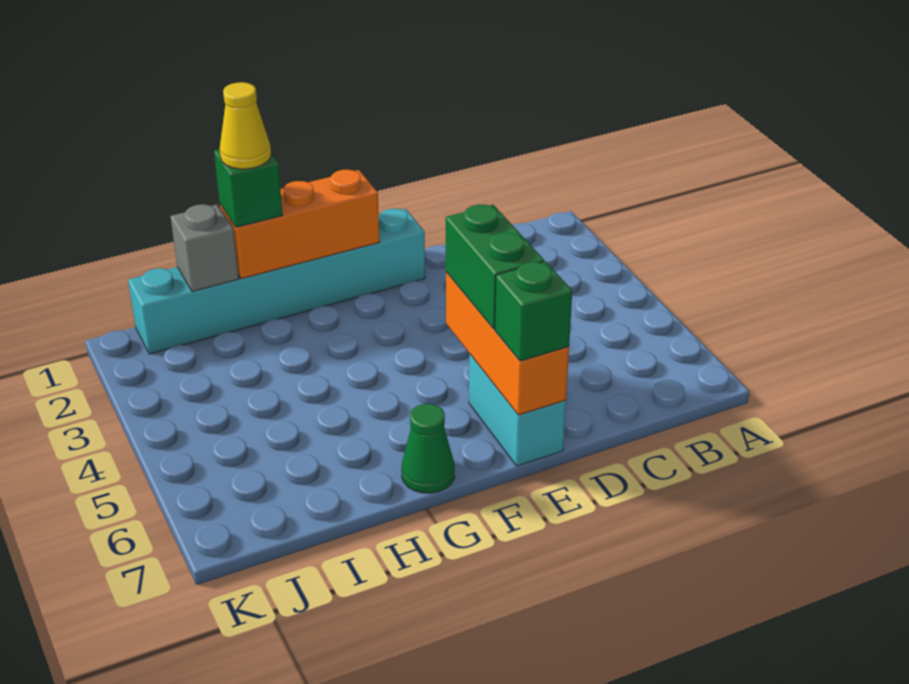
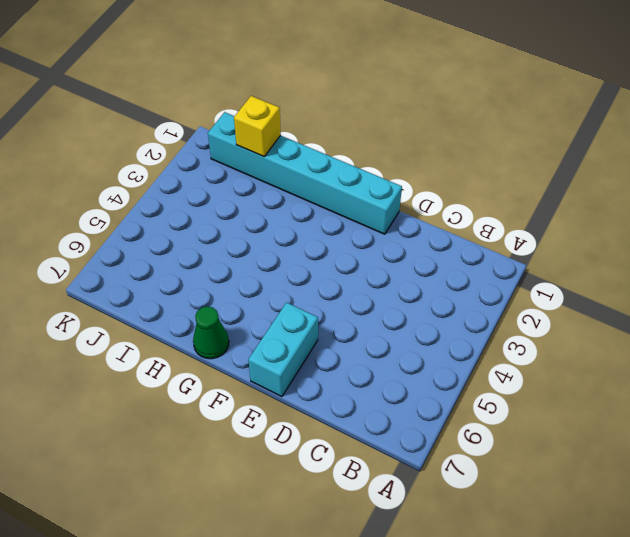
yellow 1x1 brick [234,96,281,157] -> grey 1x1 brick [171,204,239,292]
none -> orange 1x3 brick [446,272,569,415]
none -> orange 1x3 brick [220,170,380,279]

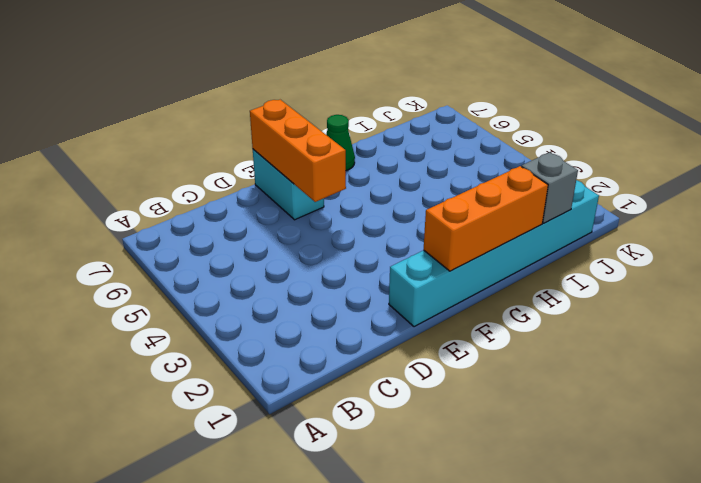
none -> green 1x2 brick [446,205,544,329]
none -> green 1x1 brick [495,261,572,361]

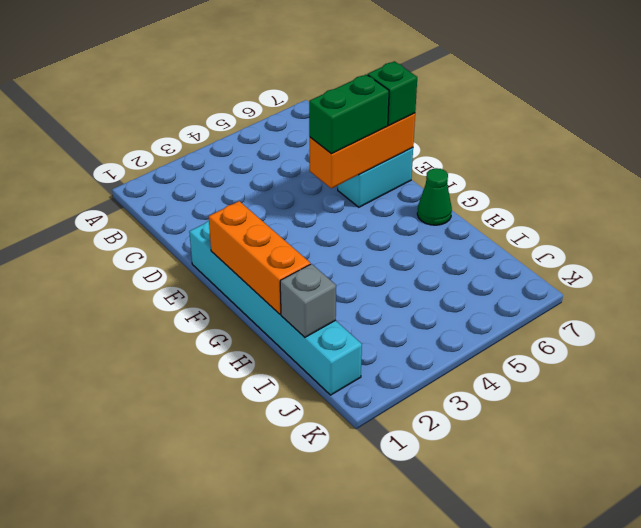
none -> green 1x1 brick [214,149,283,227]
none -> yellow 1x1 cone [220,82,271,169]

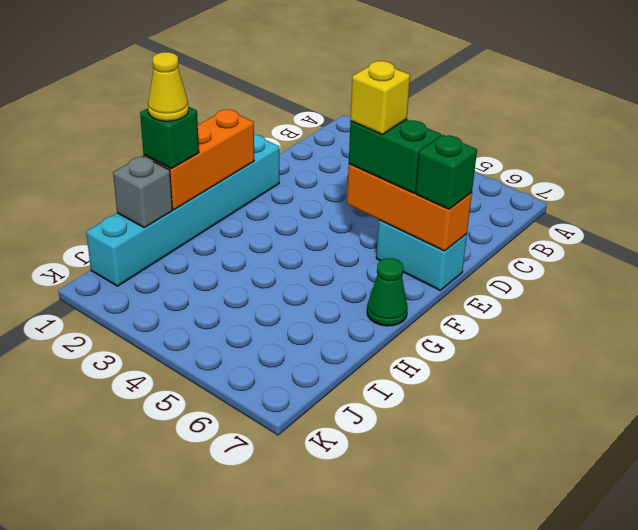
yellow 1x1 brick [351,61,410,135] -> none

